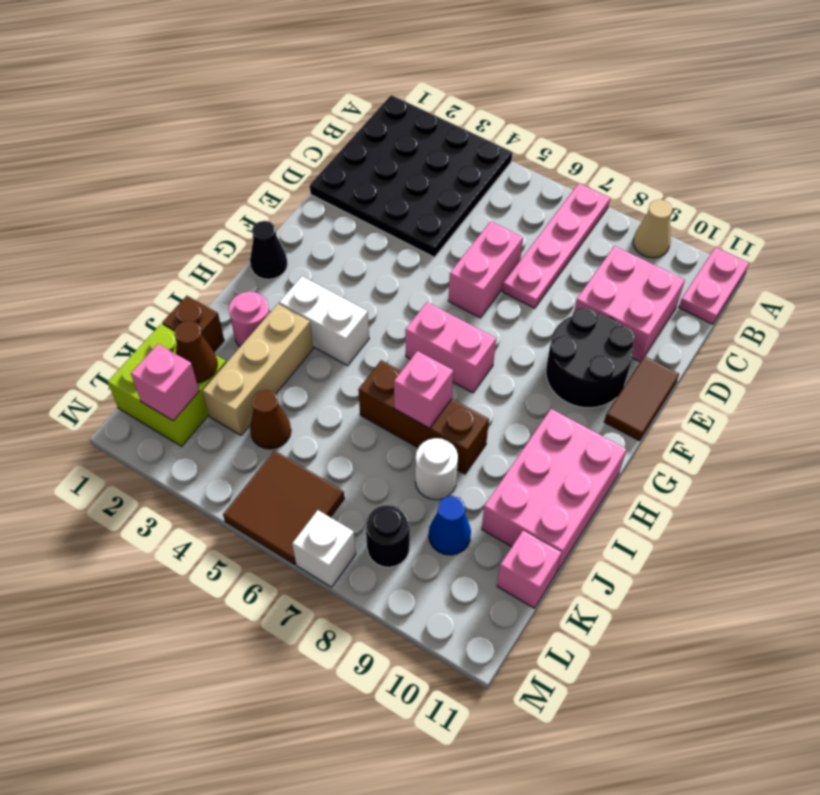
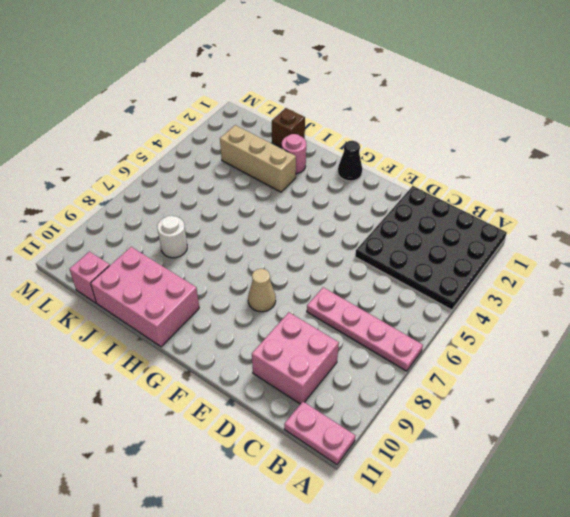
tan 1x1 cone [248,269,276,312] -> tan 1x1 cone moved to [633,200,672,258]
none -> pink 1x2 brick [448,221,523,318]
none -> black 2x2 round brick [546,307,635,408]
none -> brown 1x2 tile [604,356,679,441]

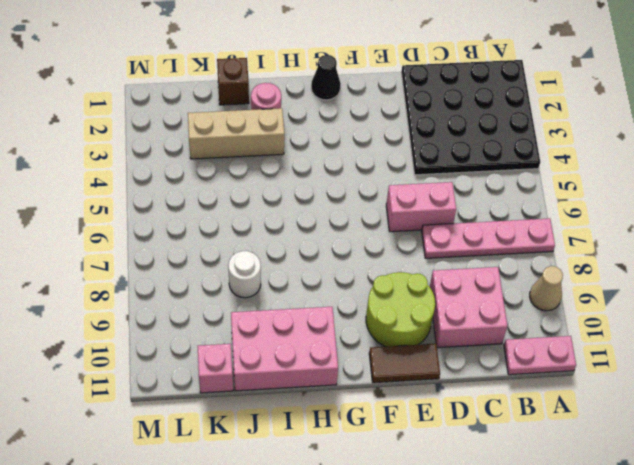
lime 2x2 round brick [366,272,435,347] -> black 2x2 round brick [546,307,635,408]
none -> pink 1x2 brick [405,302,496,393]
none -> white 1x2 brick [279,276,369,366]
none -> brown 1x3 brick [358,360,489,474]

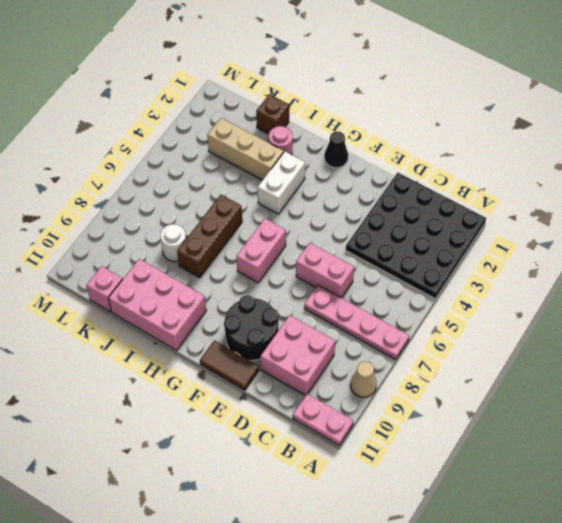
none -> lime 2x2 brick [108,324,226,446]
none -> brown 1x1 cone [250,390,291,449]
none -> blue 1x1 cone [429,496,471,555]

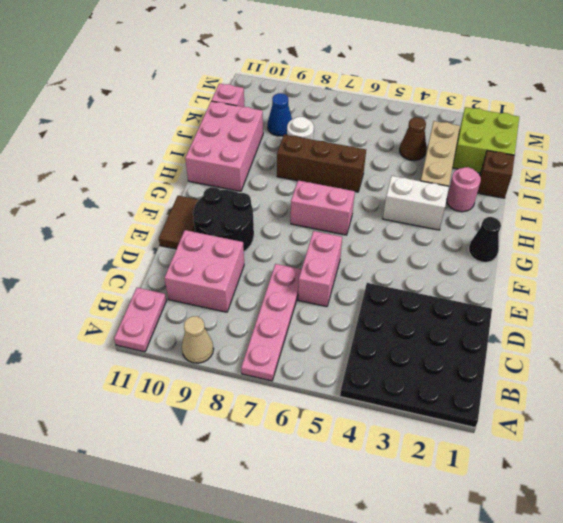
none -> brown 2x2 tile [223,450,344,564]
none -> black 1x1 round brick [366,505,410,567]
none -> white 1x1 brick [292,510,356,587]

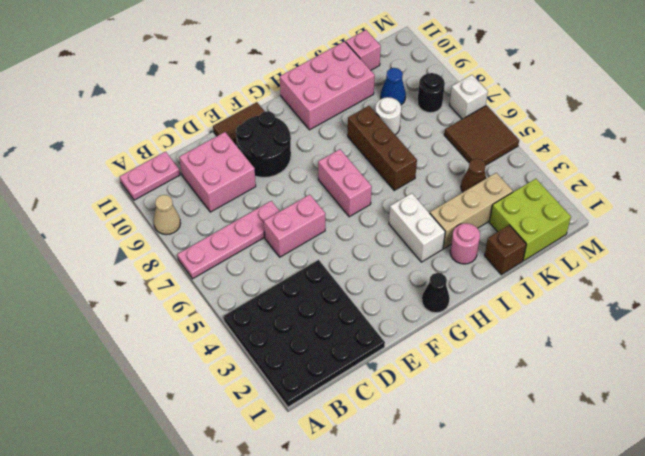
none -> pink 1x1 brick [394,351,453,428]
none -> brown 1x1 cone [174,321,217,383]
none -> pink 1x1 brick [131,344,199,421]

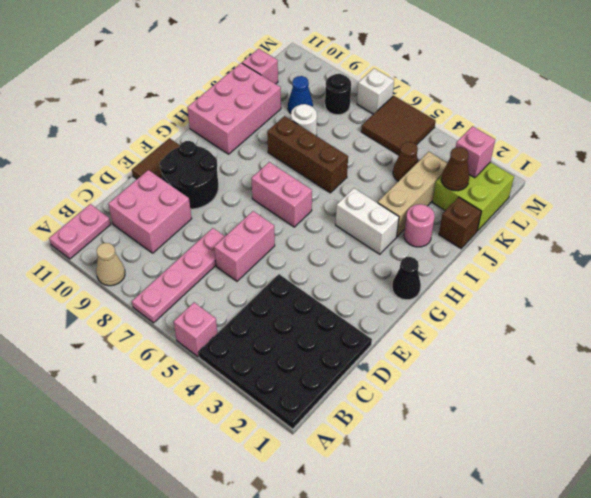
pink 1x1 brick [174,302,217,357] -> pink 1x1 brick moved to [394,351,453,428]

